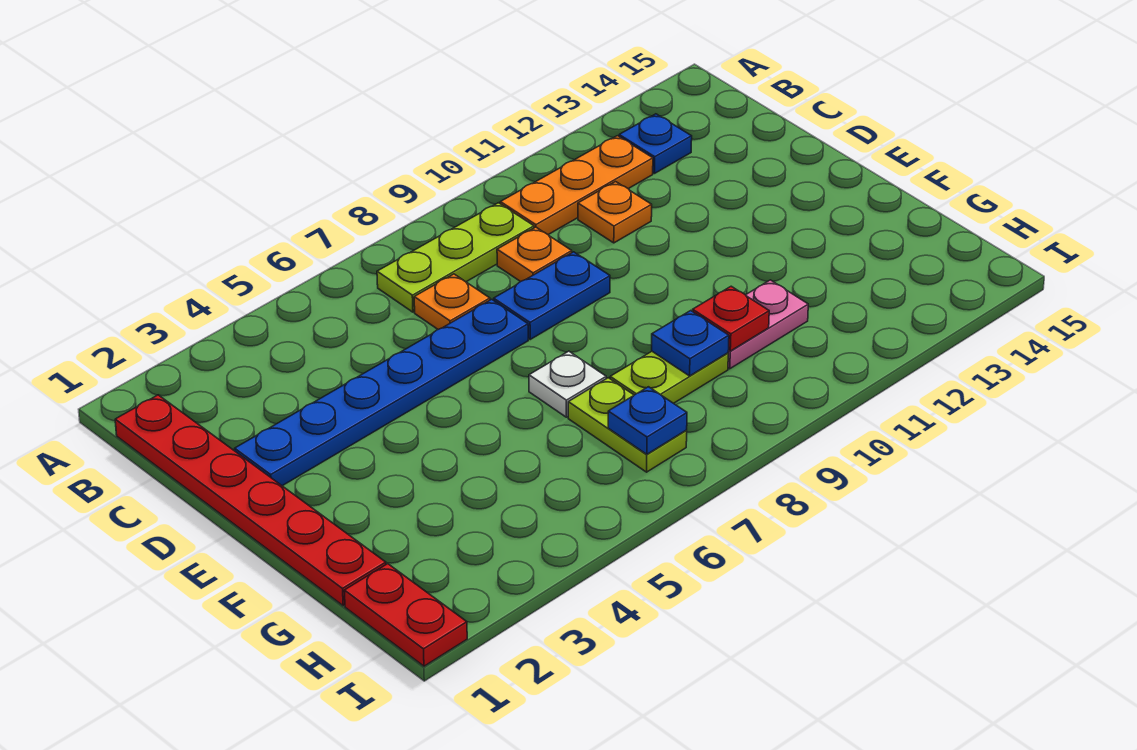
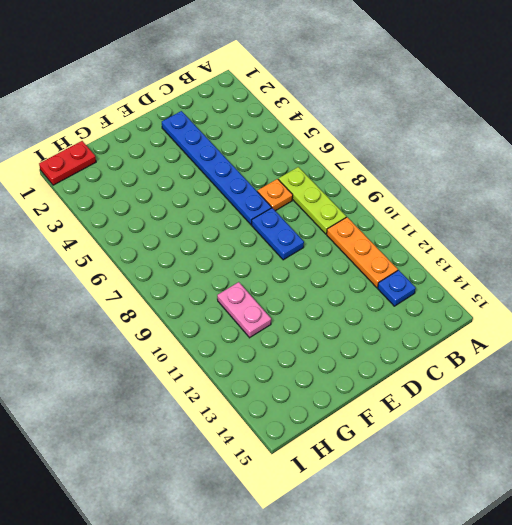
none -> red 1x6 plate [115,395,386,606]
none -> orange 1x1 plate [497,227,572,282]
none -> orange 1x1 plate [578,182,652,243]

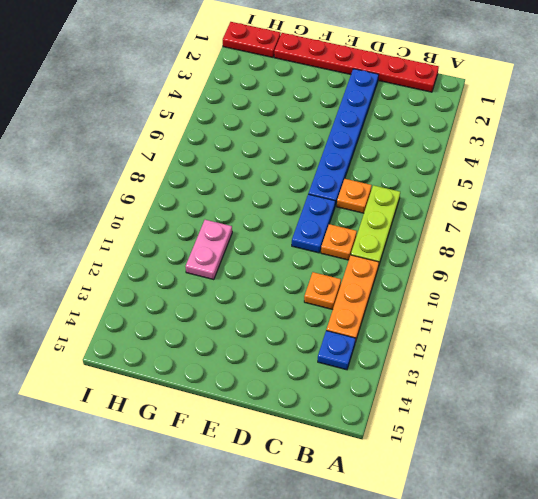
none -> white 1x1 plate [529,351,606,417]
none -> lime 1x2 plate [568,378,687,472]
none -> lime 1x2 plate [610,352,728,403]

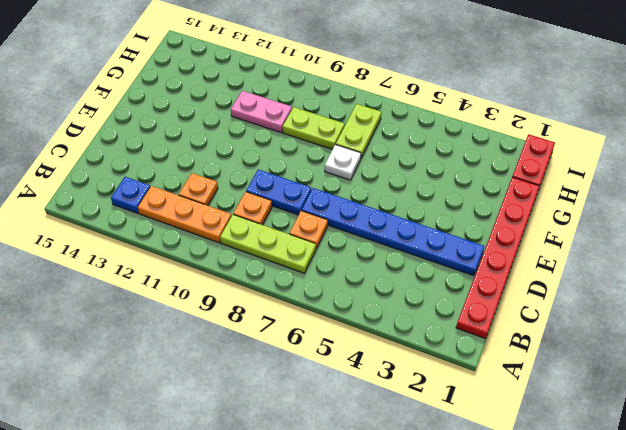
none -> blue 1x1 plate [652,311,729,376]
none -> red 1x1 plate [693,286,769,351]
none -> blue 1x1 plate [608,387,687,454]

